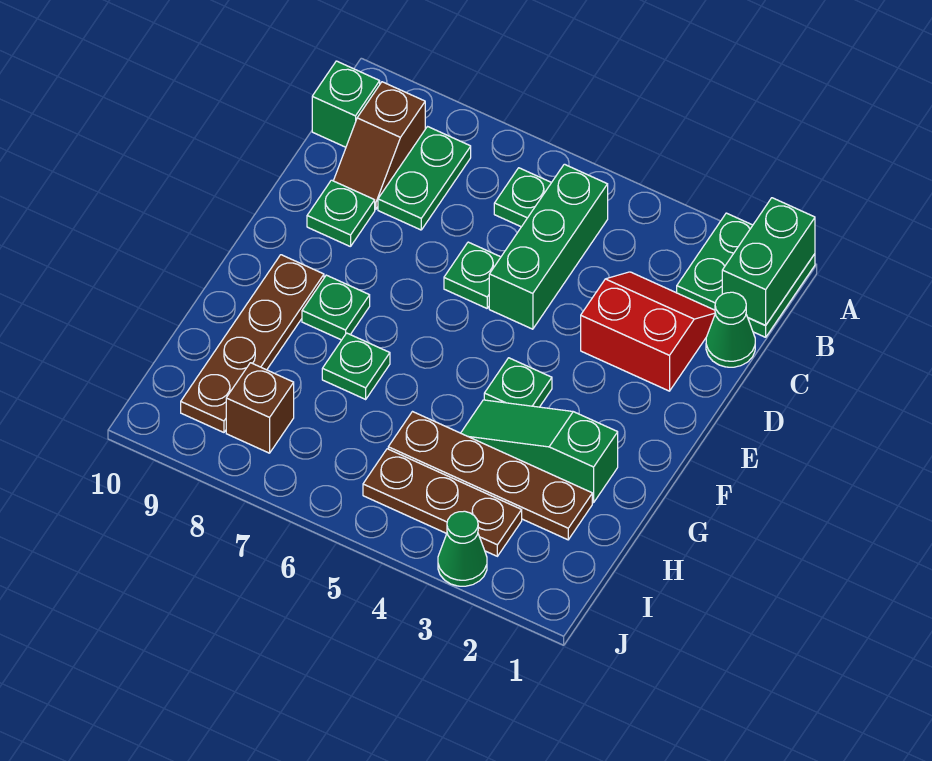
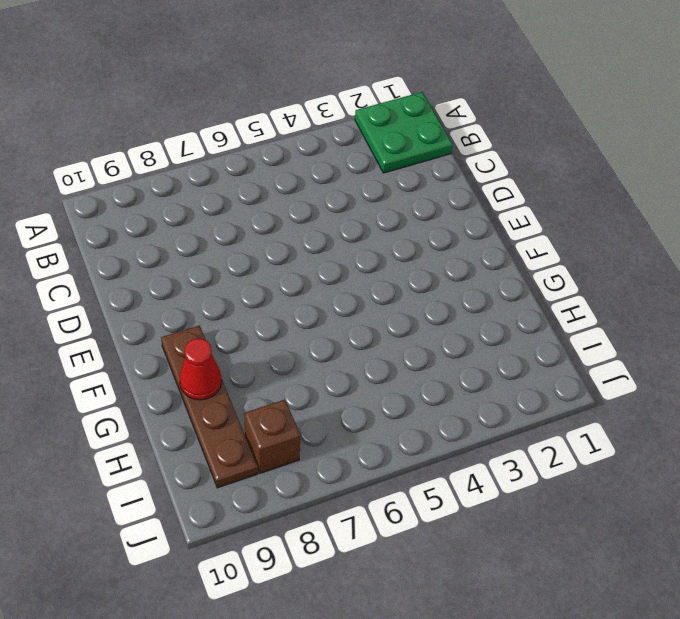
red 1x1 cone [179,338,222,400] -> none
none -> green 1x3 brick [489,164,608,329]
none -> green 1x1 plate [494,168,551,227]
none -> green 1x2 plate [378,127,471,230]

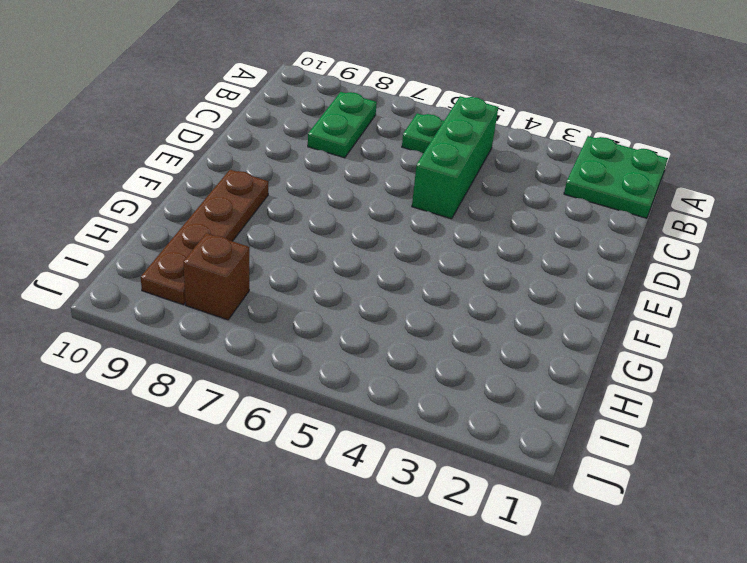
none -> brown 1x2 slope [334,82,425,209]
none -> green 1x1 brick [312,61,380,147]
none -> green 1x1 cone [706,292,755,367]

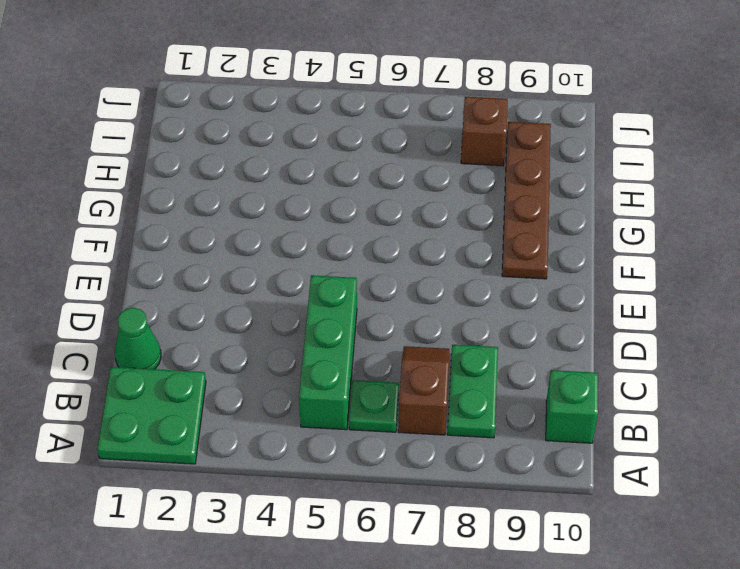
brown 1x2 slope [398,346,449,435] -> brown 1x2 slope moved to [334,82,425,209]
none -> red 2x2 slope [581,272,715,391]
none -> green 1x1 plate [444,242,501,308]
none -> green 1x1 plate [307,180,375,247]

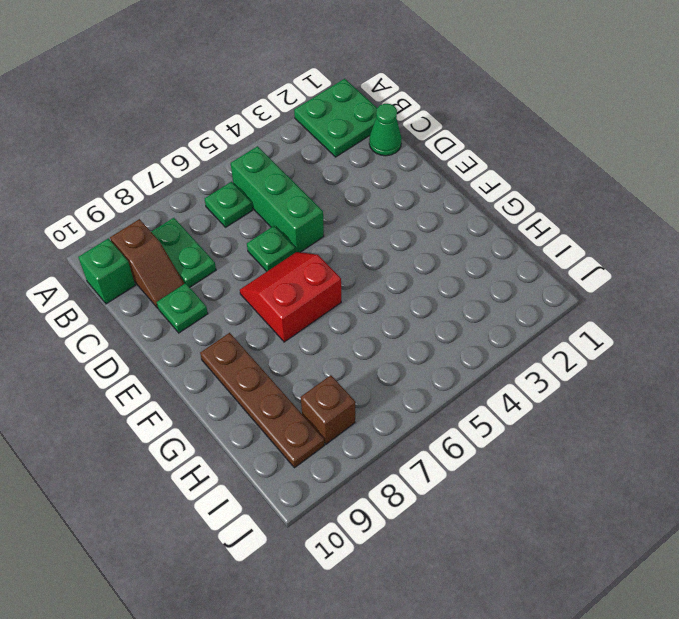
red 2x2 slope [240,252,341,342] -> red 2x2 slope moved to [581,272,715,391]
none -> green 1x1 plate [484,358,552,407]
none -> green 1x1 plate [302,275,370,340]
none -> green 1x3 slope [461,400,618,503]

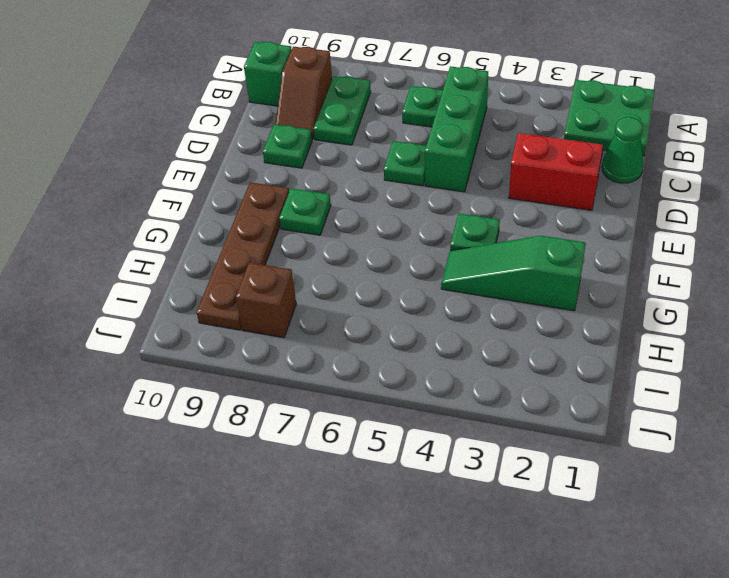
none -> green 1x1 plate [322,333,390,399]
none -> brown 1x4 plate [388,412,592,540]
none -> brown 1x3 plate [363,449,522,556]

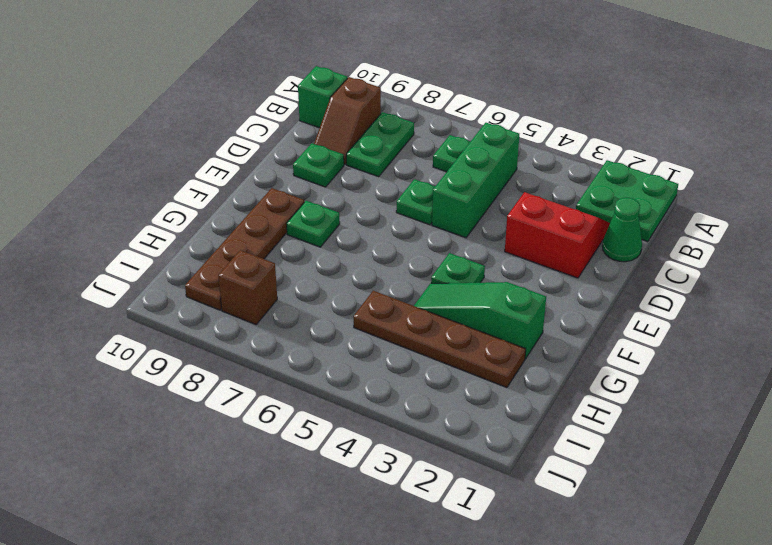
none -> green 1x1 plate [322,333,390,399]
none -> brown 1x3 plate [363,449,522,556]
none -> green 1x1 cone [438,511,487,586]

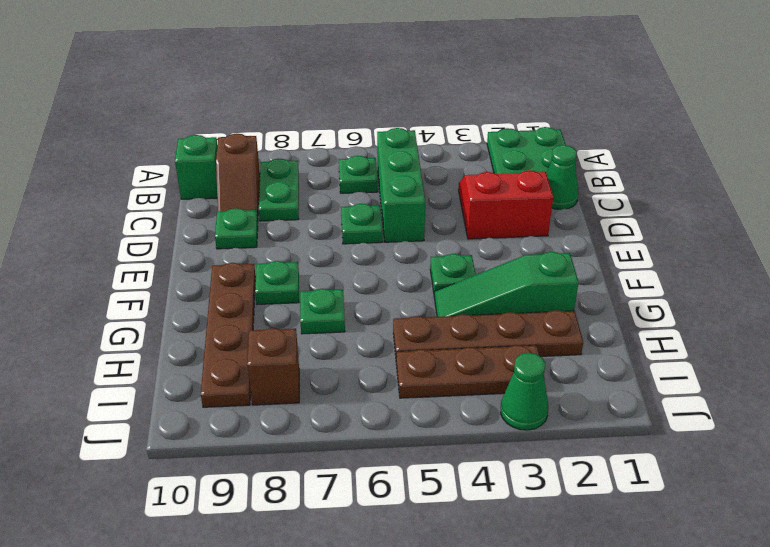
none -> green 1x2 brick [722,198,815,325]

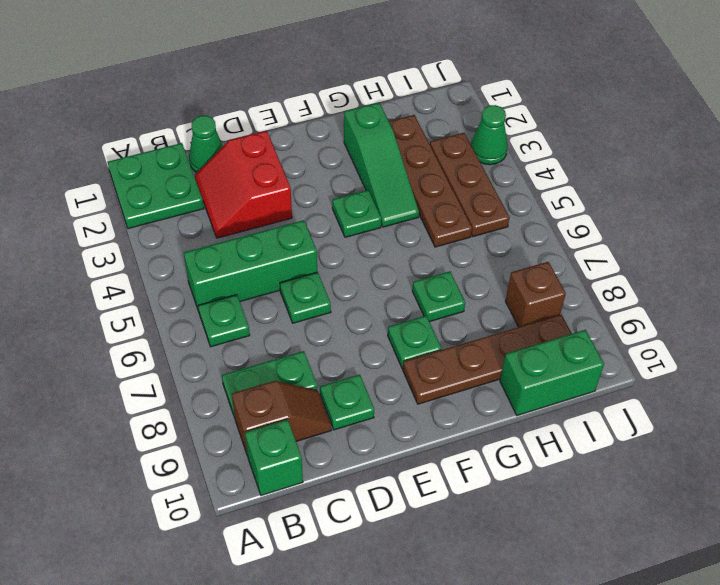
green 1x2 brick [500,330,604,415] -> green 1x2 brick moved to [722,198,815,325]

